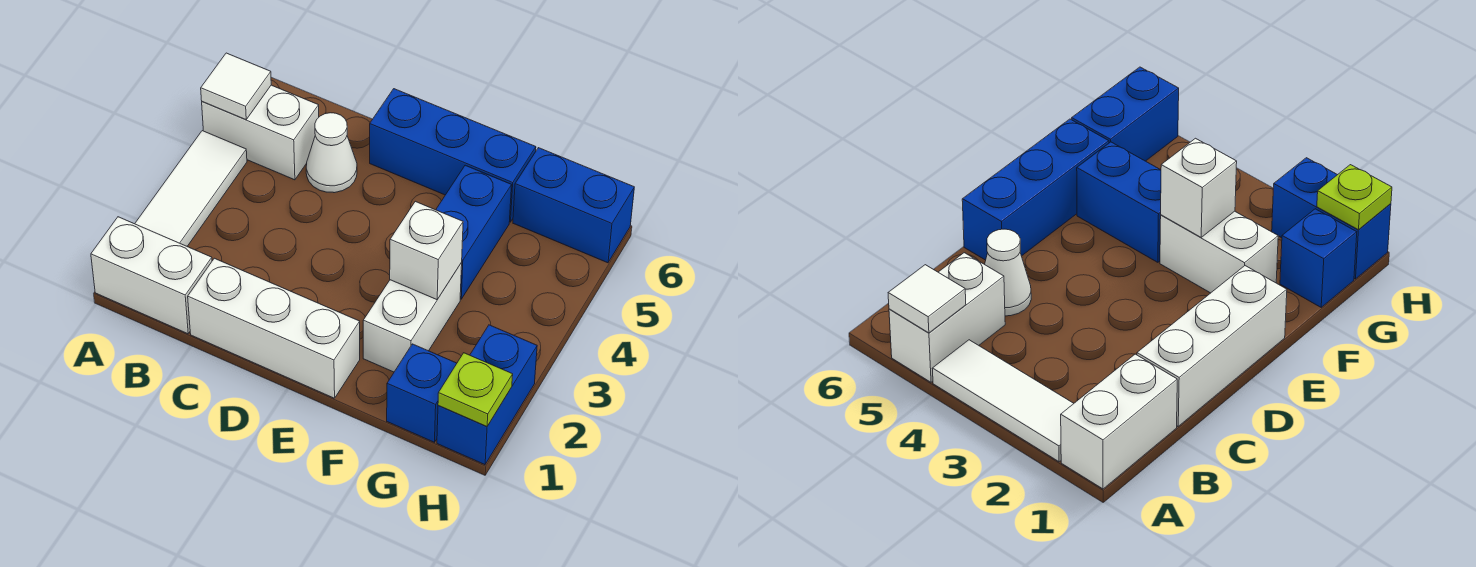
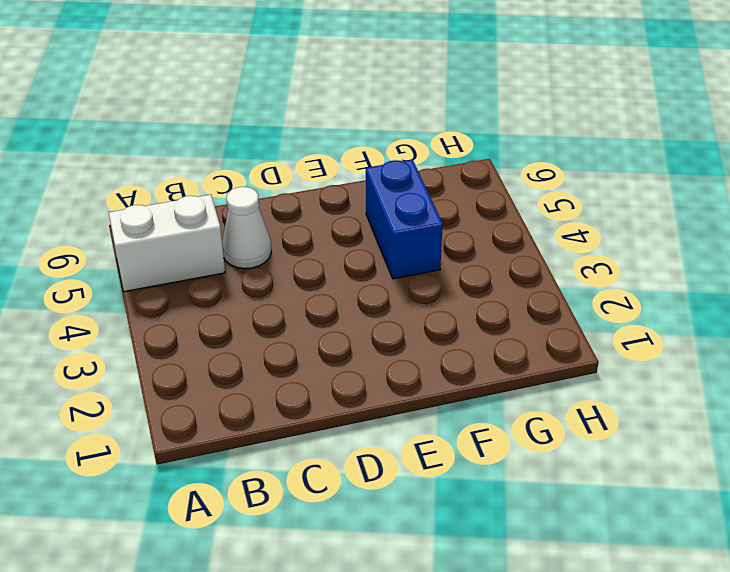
none -> white 1x2 brick [91,217,212,334]
none -> white 1x3 tile [135,131,247,246]
none -> white 1x3 brick [188,258,360,398]

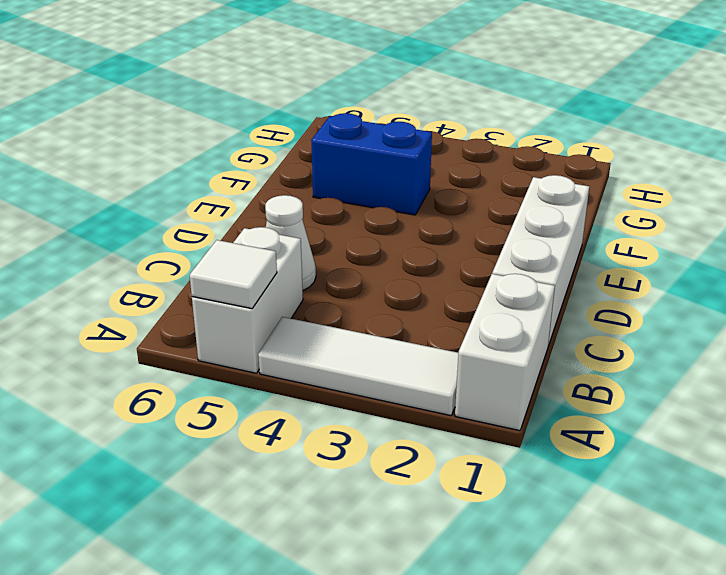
none -> blue 1x3 brick [370,89,536,222]
none -> white 1x2 brick [363,263,462,372]
none -> blue 1x1 brick [387,344,457,442]

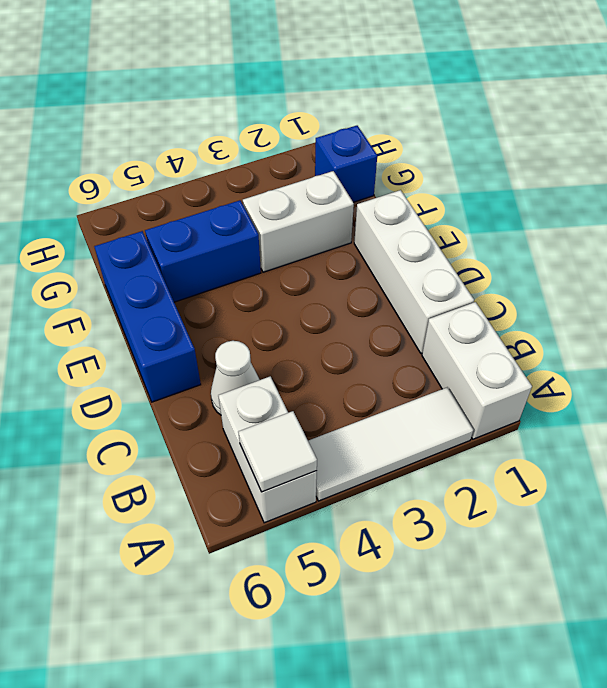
none -> blue 1x2 brick [513,148,634,263]
none -> blue 1x2 brick [437,325,537,465]
none -> white 1x1 brick [390,201,463,300]

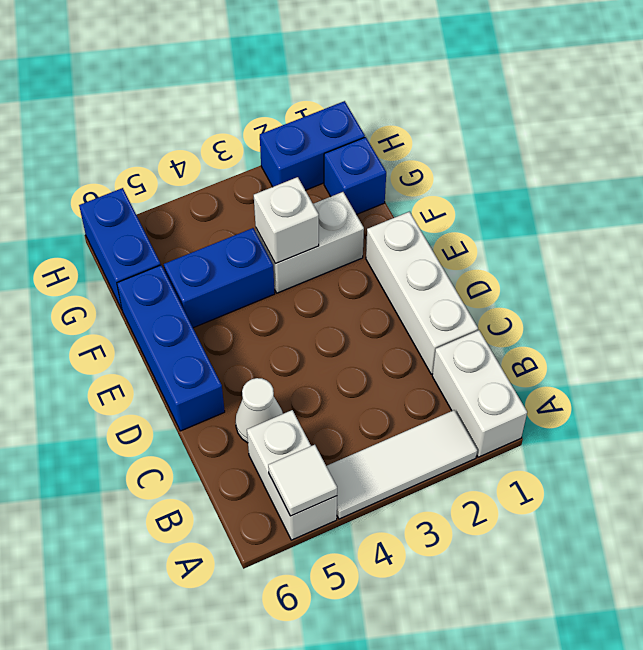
none -> lime 1x1 plate [438,353,513,427]

